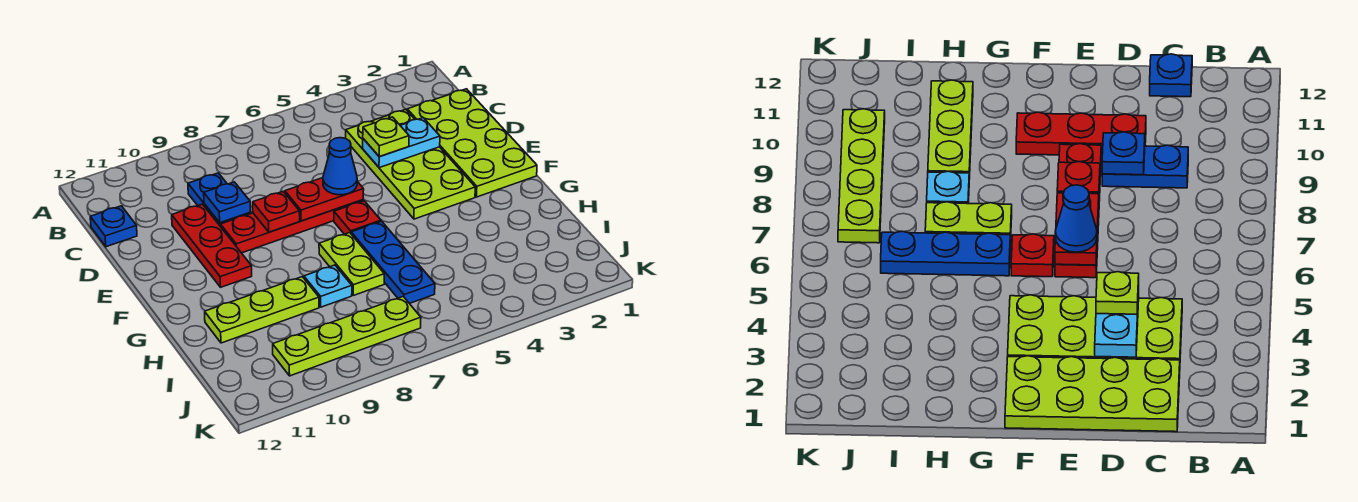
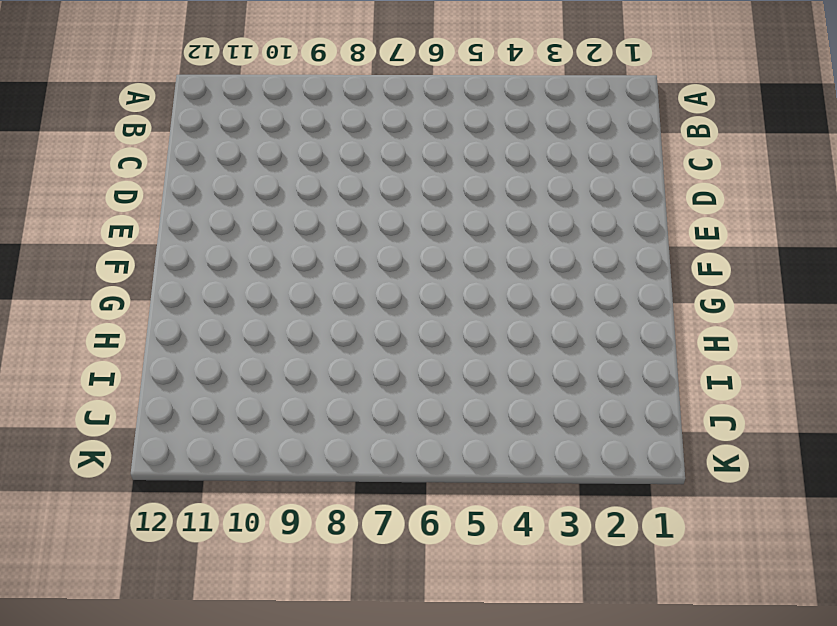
none -> lime 2x4 plate [407,89,537,197]
none -> lime 2x4 plate [346,109,475,219]
none -> blue 1x2 plate [188,173,251,227]

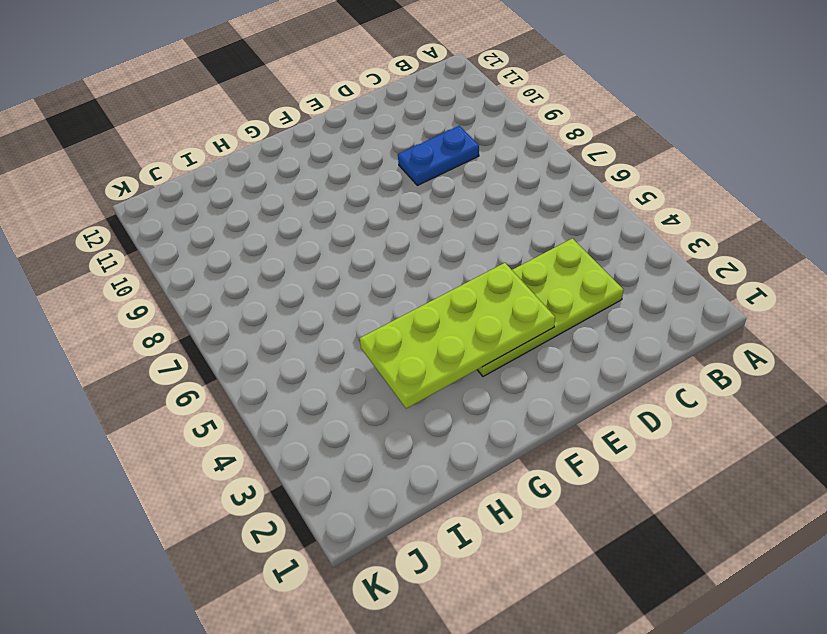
lime 2x4 plate [360,263,555,409] -> lime 2x4 plate moved to [407,89,537,197]
none -> blue 1x1 plate [90,206,137,247]
none -> red 1x3 plate [172,204,252,287]
none -> red 1x4 plate [220,200,363,253]

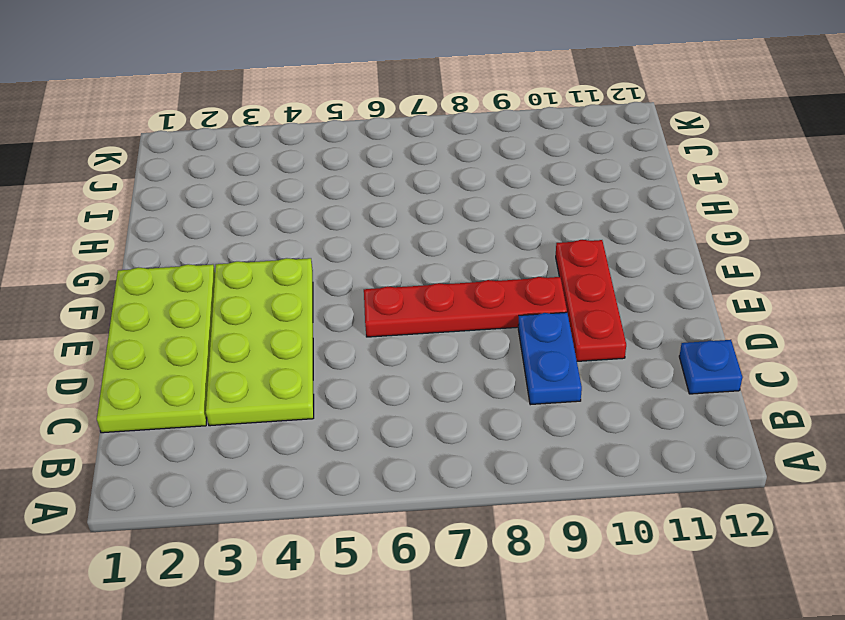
none -> red 1x1 plate [334,201,381,234]
none -> blue 1x3 plate [351,221,435,304]
none -> lime 1x2 plate [319,233,384,295]

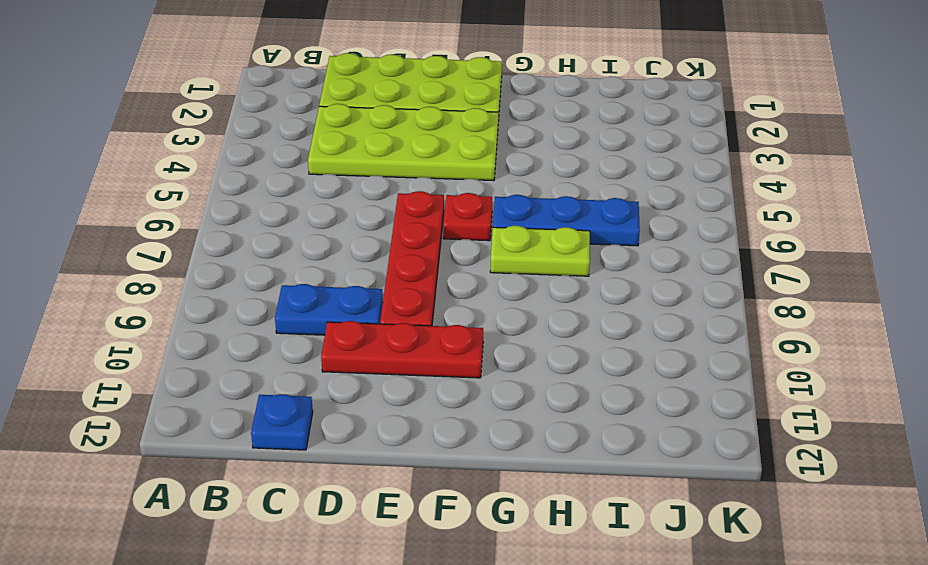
none -> cyan 1x1 plate [304,265,352,307]
none -> lime 1x3 plate [205,277,319,343]
none -> lime 1x4 plate [273,297,421,376]

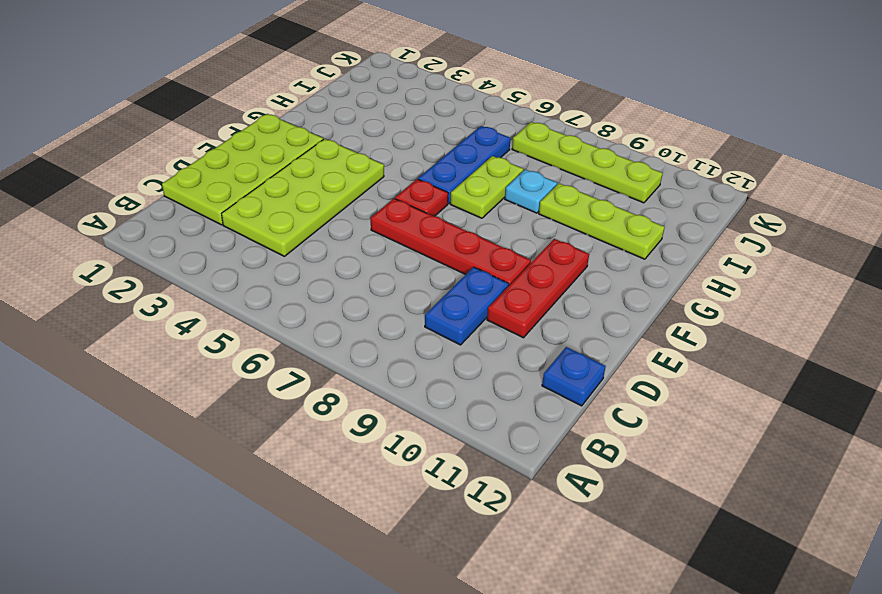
none -> cyan 1x2 plate [363,118,440,168]
none -> blue 1x1 plate [204,182,250,222]
none -> red 1x2 plate [285,178,364,221]

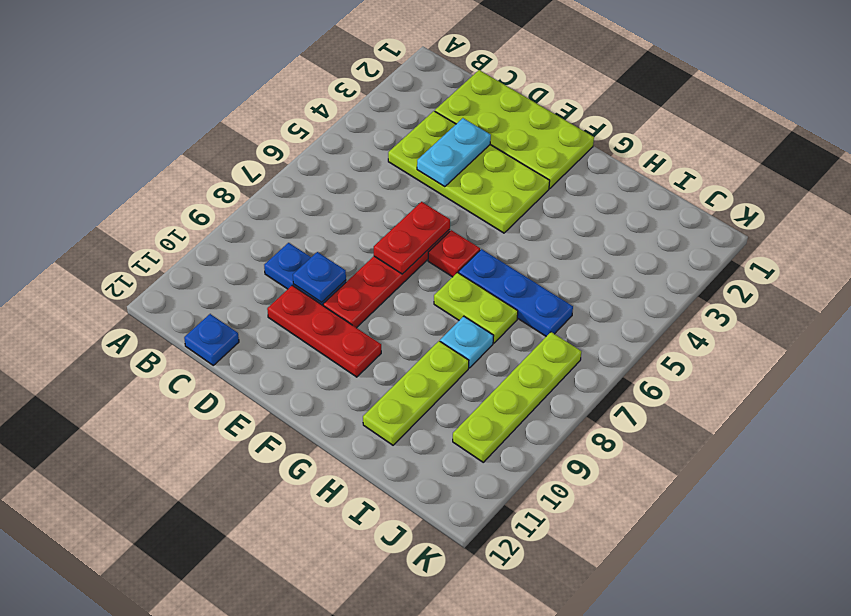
none -> red 1x1 plate [253,192,300,232]
none -> lime 1x1 plate [363,117,409,157]
none -> blue 1x1 cone [323,138,357,195]

